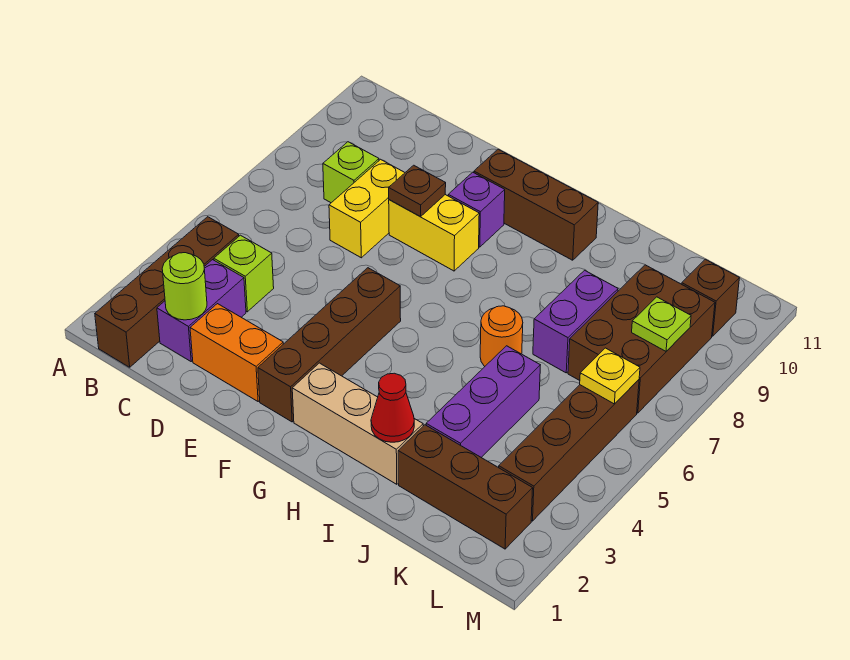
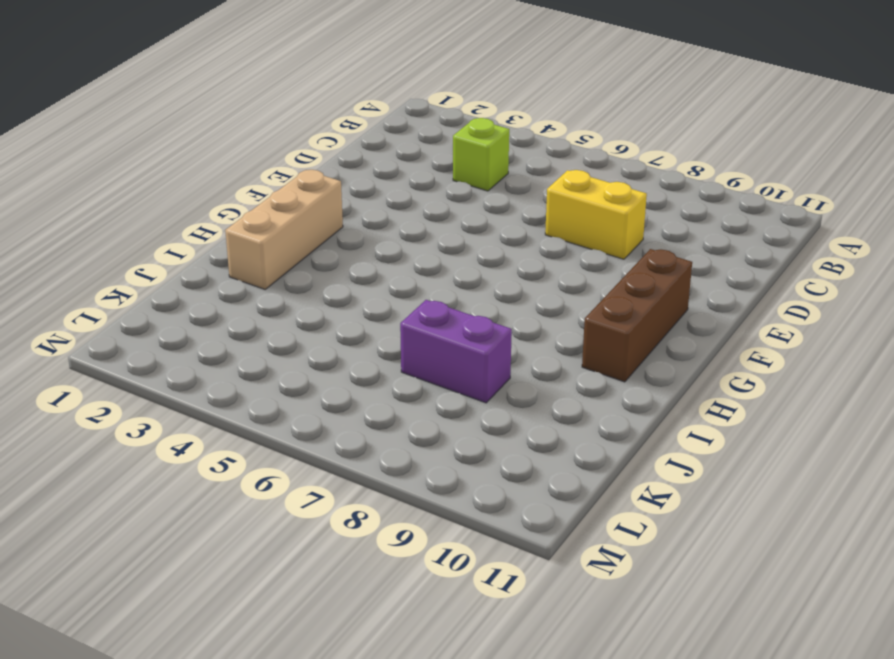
none -> brown 1x4 brick [95,217,239,367]
none -> purple 1x2 brick [157,260,246,361]
none -> lime 1x1 brick [323,142,379,203]

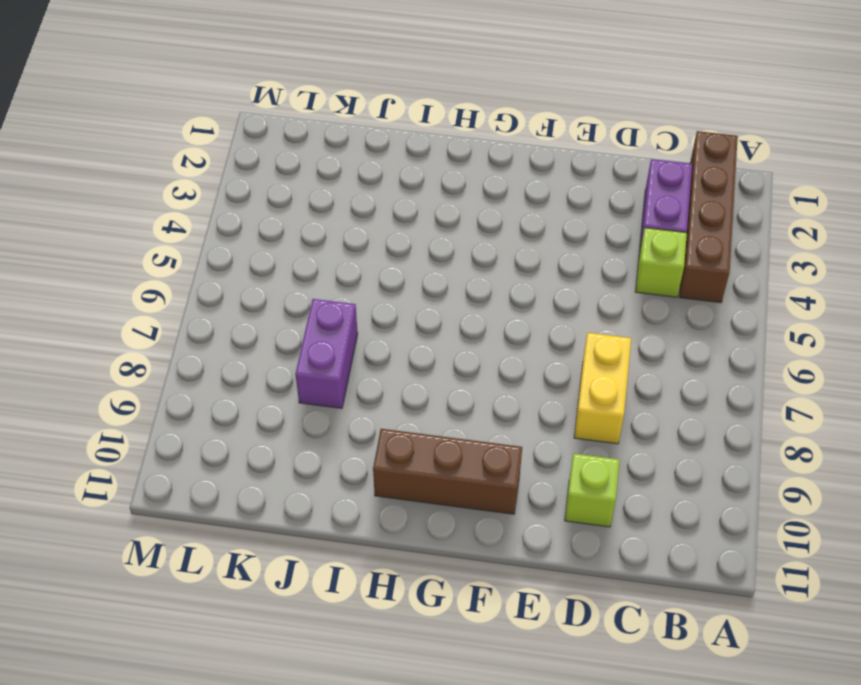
lime 1x1 brick [565,454,620,527] -> lime 1x1 brick moved to [323,142,379,203]
none -> orange 1x2 brick [190,304,283,401]
none -> yellow 1x2 brick [389,195,479,271]
none -> brown 1x4 brick [258,268,401,422]

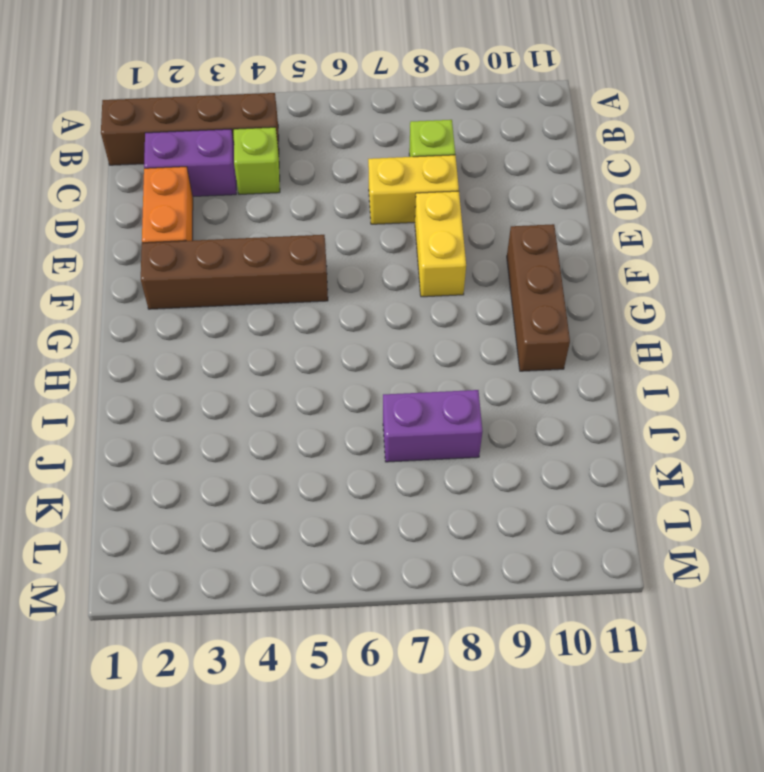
none -> purple 1x1 brick [448,172,505,247]
none -> tan 1x3 brick [292,363,423,484]
none -> orange 1x1 round brick [480,306,523,366]

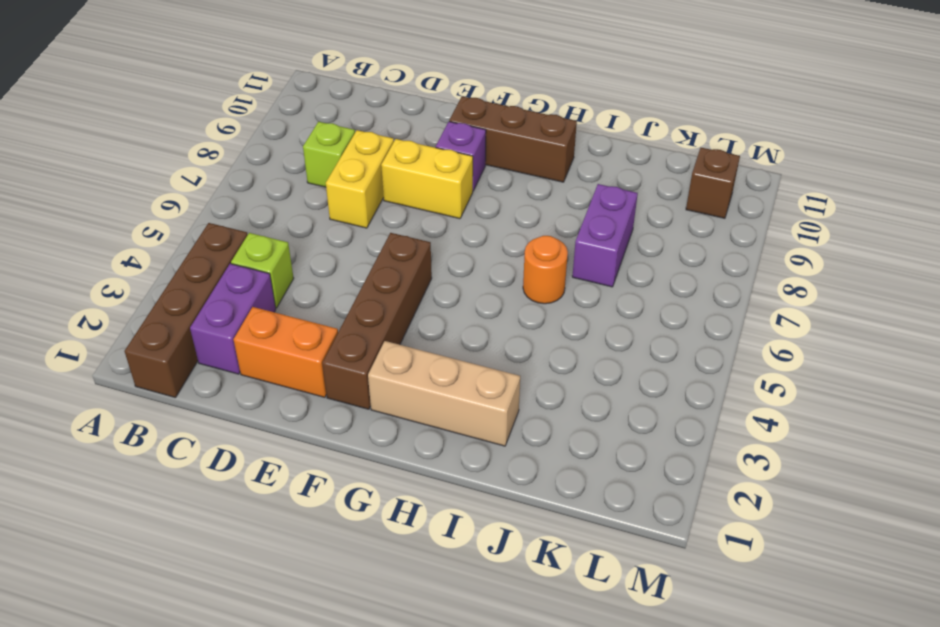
none -> brown 1x3 brick [398,425,533,549]
none -> purple 1x3 brick [426,346,540,457]
none -> brown 2x3 brick [568,265,715,413]

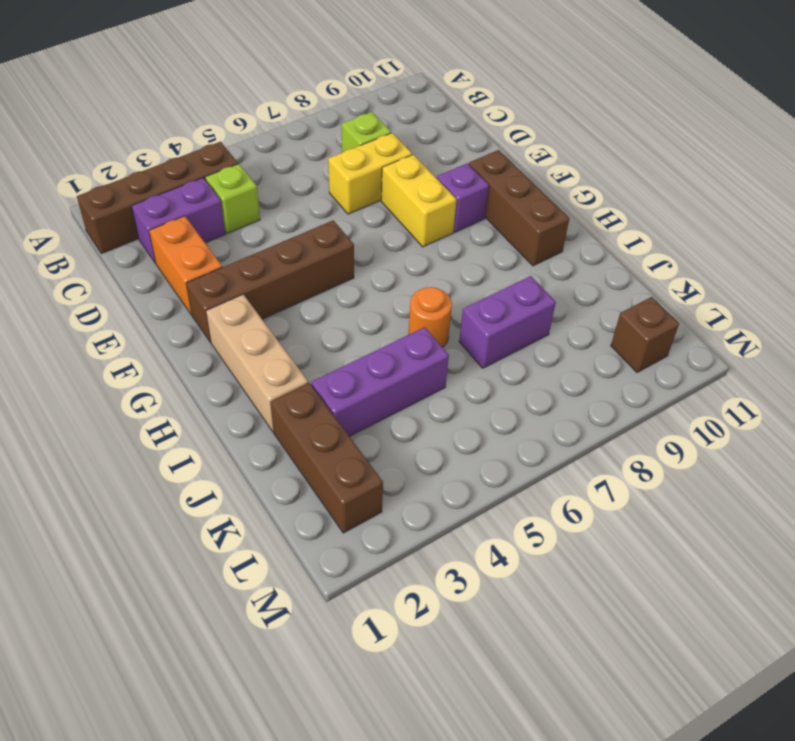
none -> brown 2x3 brick [568,265,715,413]
none -> brown 1x4 brick [499,380,639,521]
none -> lime 1x1 round brick [162,253,207,320]

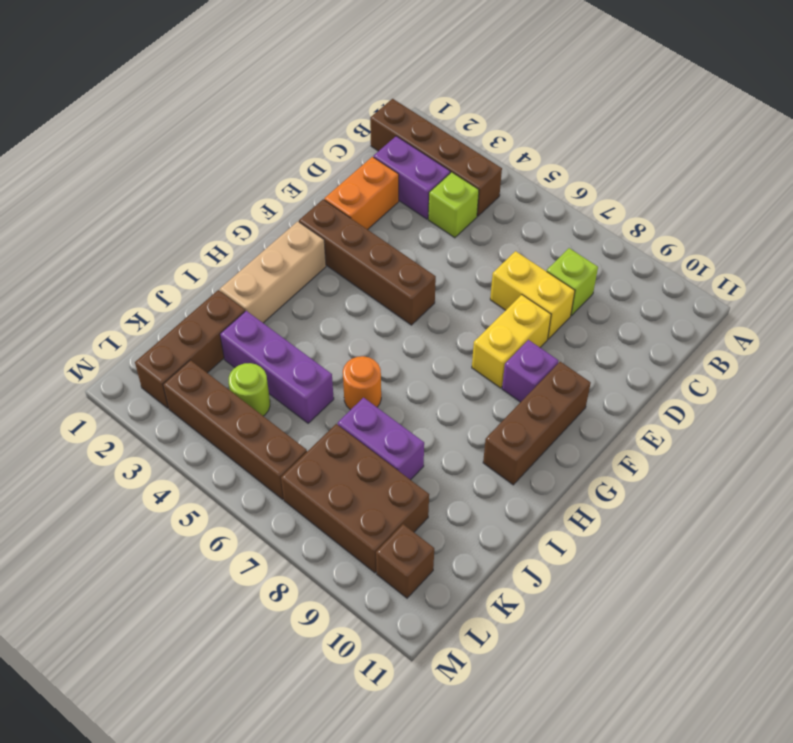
lime 1x1 round brick [229,363,270,416] -> lime 1x1 round brick moved to [162,253,207,320]
none -> brown 1x1 plate [389,165,446,216]
none -> red 1x1 cone [371,373,414,442]
none -> yellow 1x1 plate [580,348,640,404]

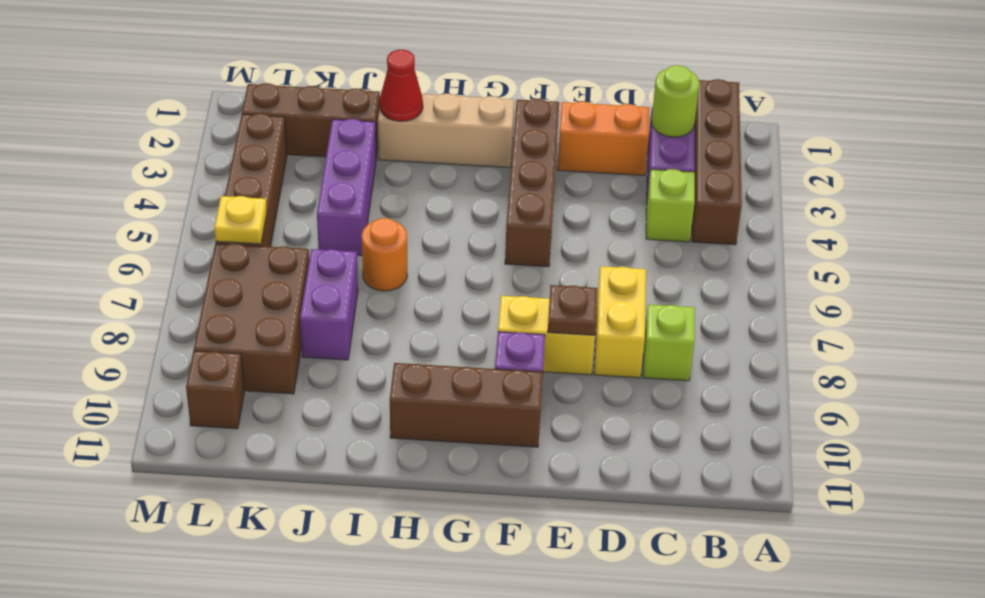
none -> lime 1x1 plate [632,297,691,351]

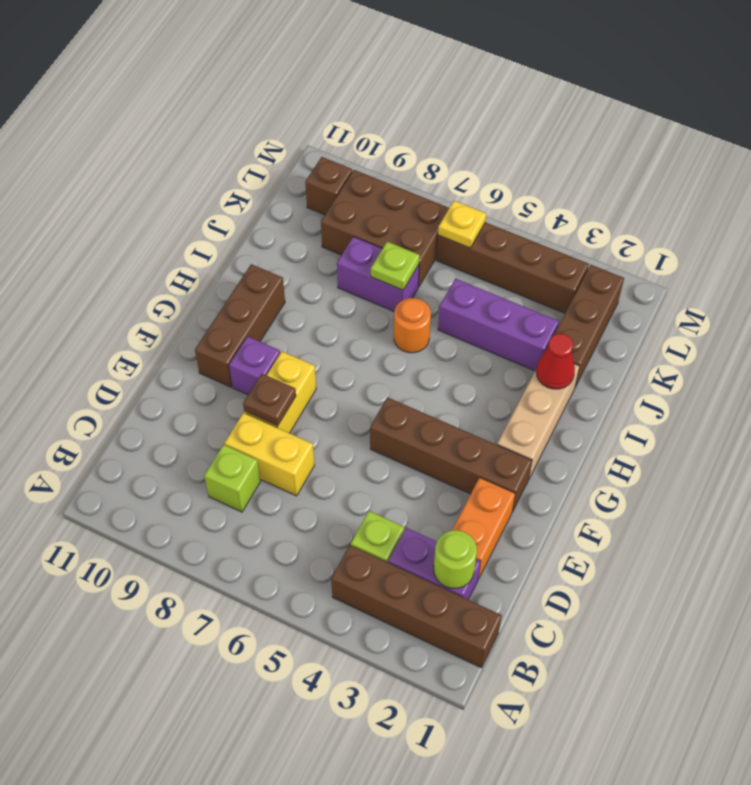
lime 1x1 plate [371,242,420,290] -> lime 1x1 plate moved to [632,297,691,351]

